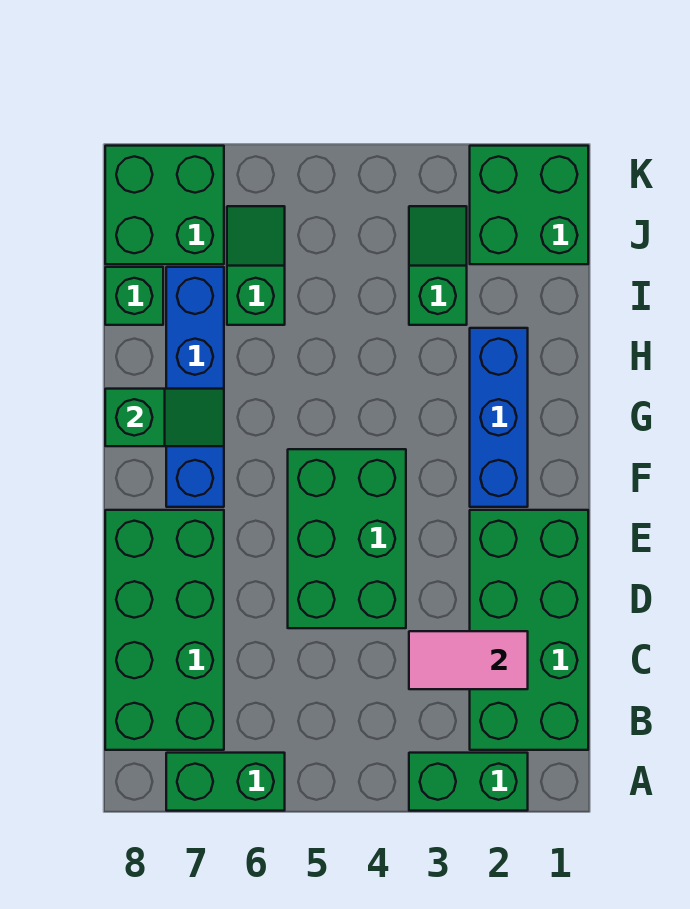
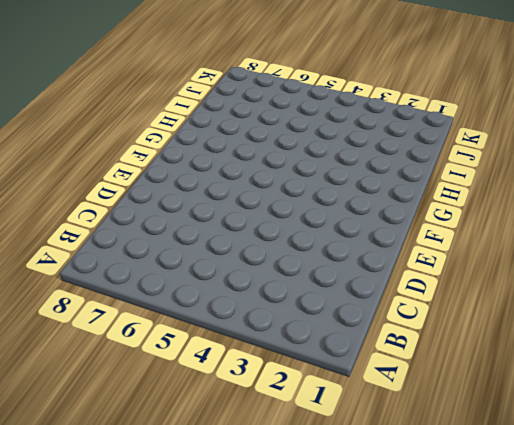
none -> green 1x2 brick [409,753,528,811]
none -> green 1x2 brick [166,753,285,811]
none -> green 2x4 brick [470,510,588,750]

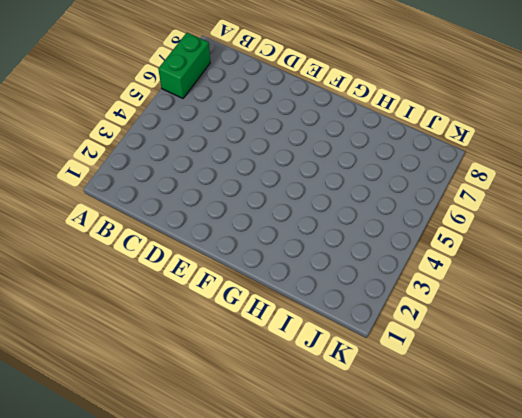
none -> green 1x2 brick [409,753,528,811]
none -> green 2x4 brick [470,510,588,750]
none -> green 2x4 brick [105,510,224,750]

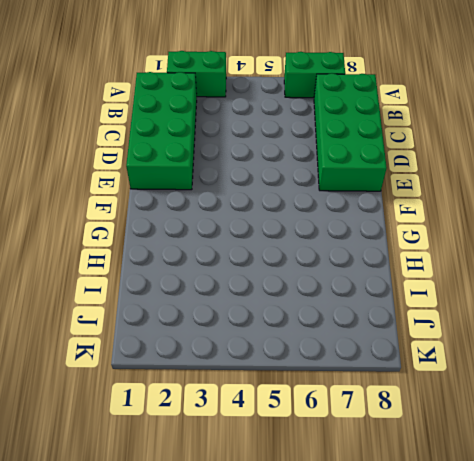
none -> green 2x3 brick [288,449,406,628]
none -> blue 1x3 brick [470,328,528,507]
none -> blue 1x4 brick [166,267,224,507]

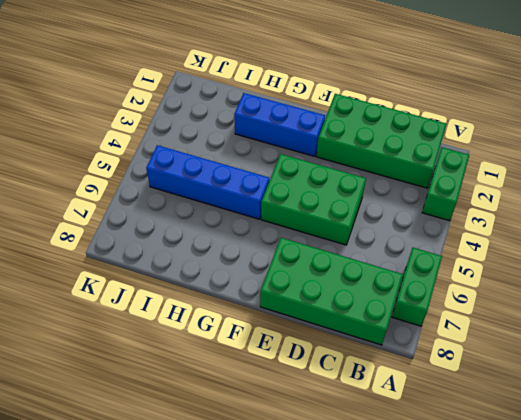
blue 1x4 brick [146,145,269,219] -> blue 1x4 brick moved to [166,267,224,507]
none -> green 1x2 slope [409,206,467,325]
none -> green 1x2 slope [227,206,285,325]
none -> green 1x1 brick [105,267,163,325]

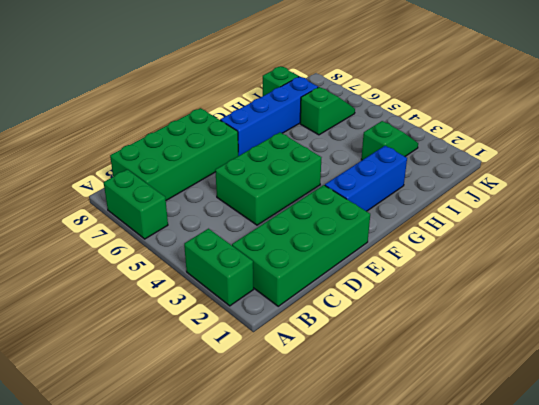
none -> green 2x2 brick [470,146,588,264]
none -> green 2x2 brick [105,146,224,264]
none -> pink 1x2 tile [409,631,528,689]

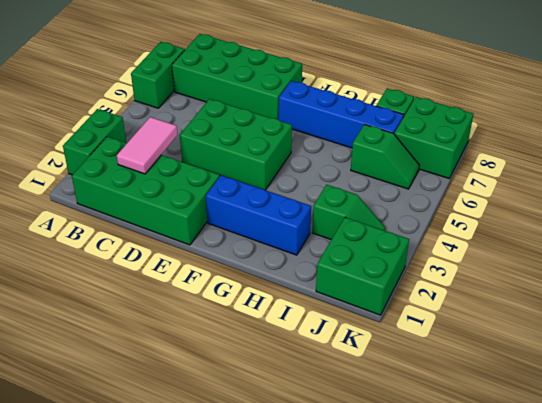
none -> green 1x2 slope [105,389,224,446]

